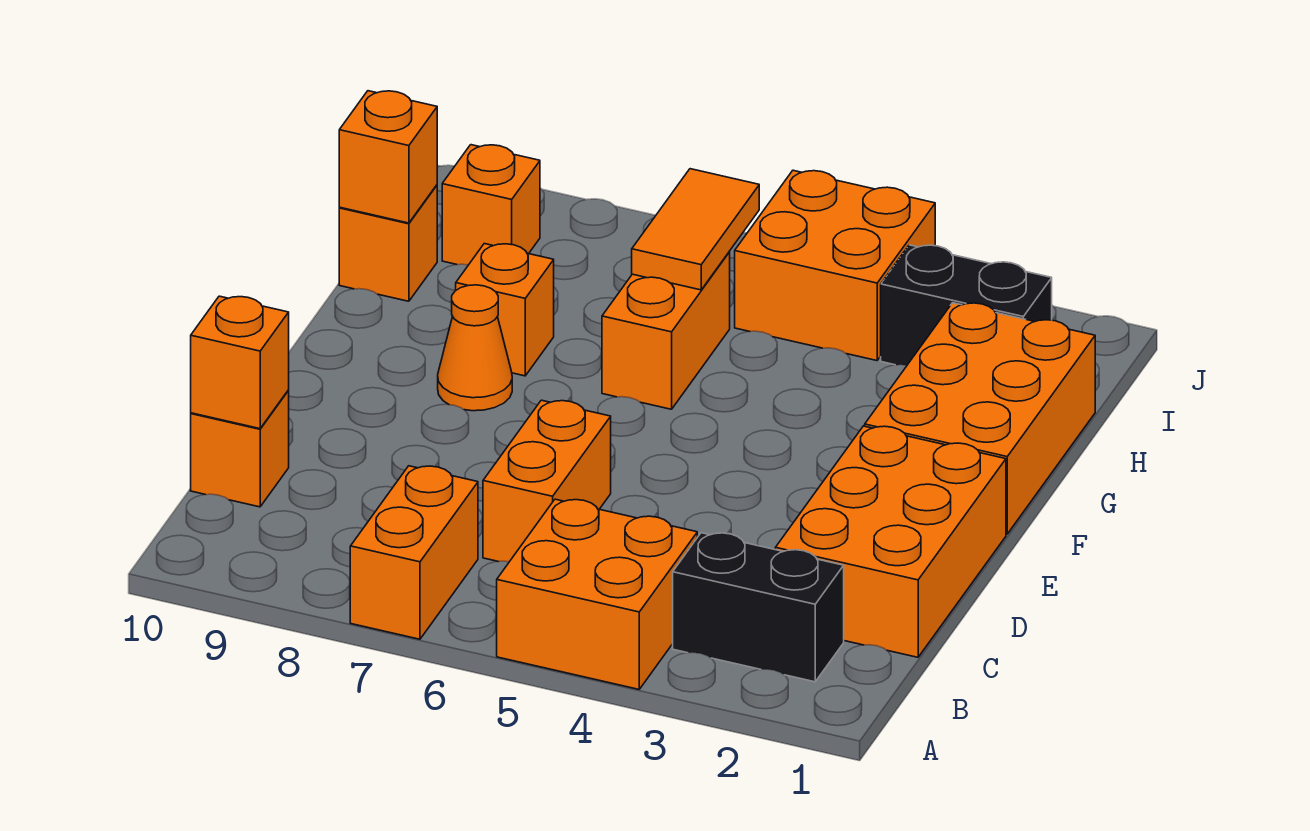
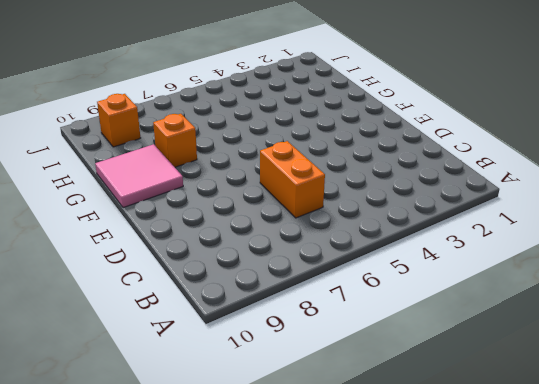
pink 2x2 tile [95,144,183,208] -> none
none -> orange 2x2 brick [497,499,697,689]
none -> orange 1x2 brick [350,466,478,639]
none -> black 1x2 brick [673,533,844,682]

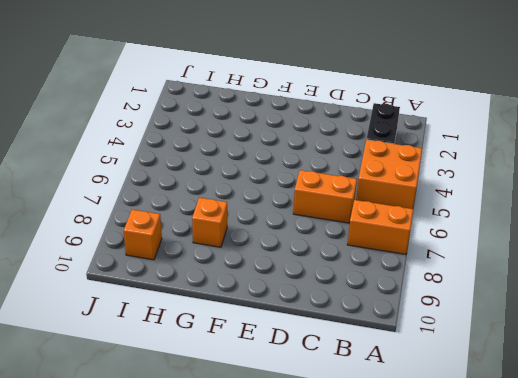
none -> orange 2x3 brick [775,426,1006,657]
none -> orange 1x1 brick [191,391,289,507]
none -> orange 2x3 brick [865,303,1095,534]

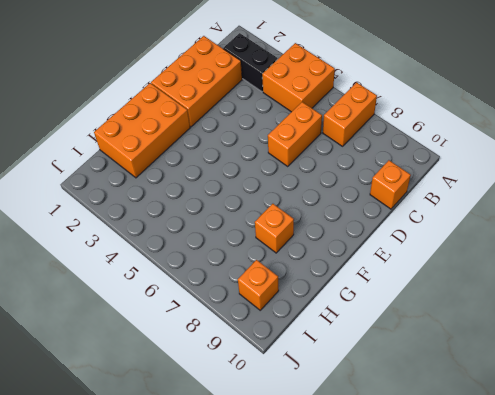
none -> orange 1x1 cone [438,285,512,411]
none -> orange 1x2 brick [602,252,730,409]
none -> orange 1x1 brick [339,185,437,301]

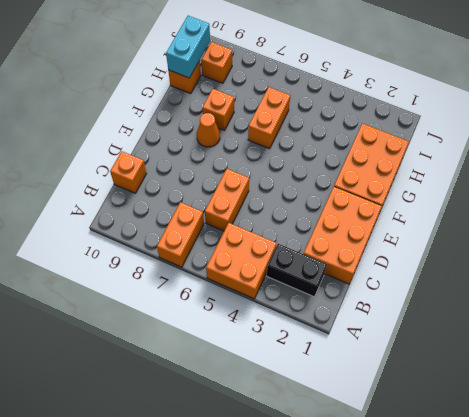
cyan 1x2 brick [166,16,210,78] -> orange 1x1 brick [339,91,437,223]
none -> black 1x2 brick [881,245,1052,365]
none -> orange 2x2 brick [735,170,935,361]
none -> orange 1x1 brick [191,296,289,429]

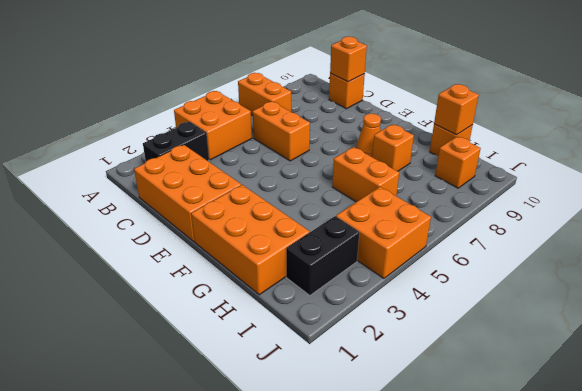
none -> orange 1x2 tile [632,169,759,290]

